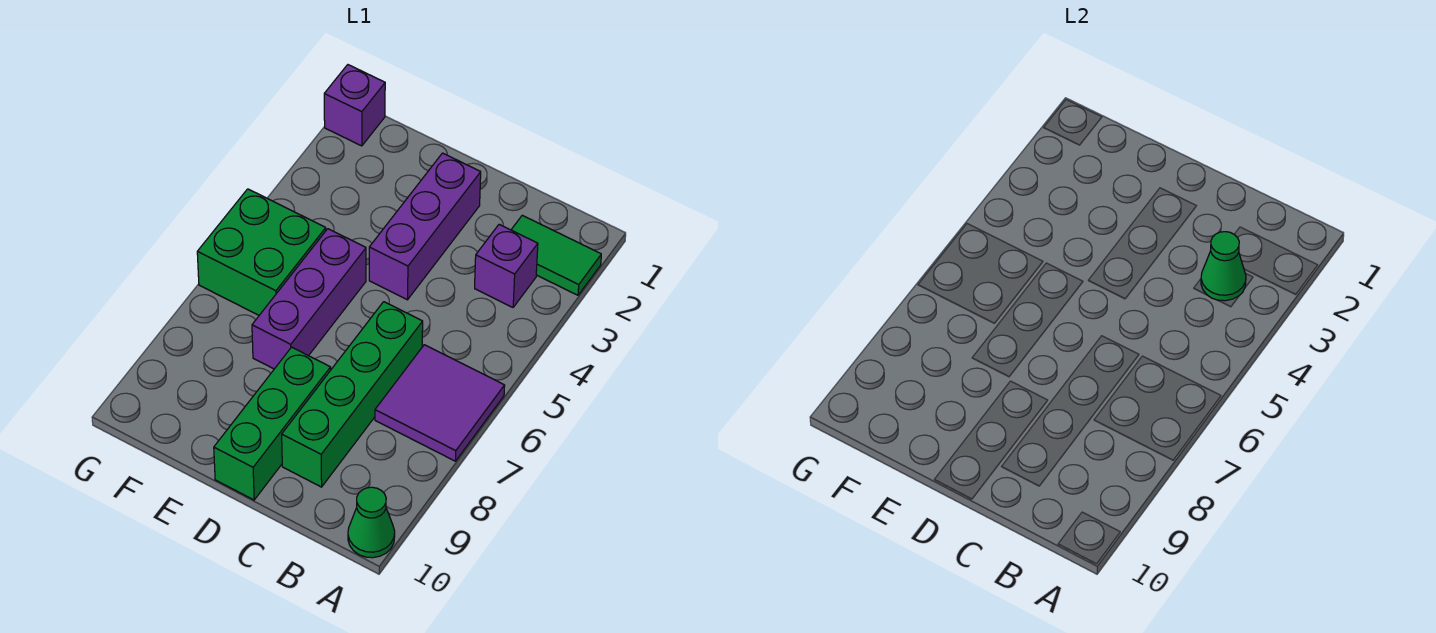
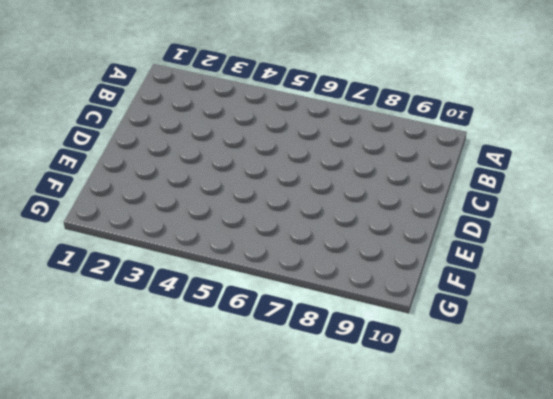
none -> green 1x2 tile [511,215,601,295]
none -> purple 2x2 tile [375,345,505,461]

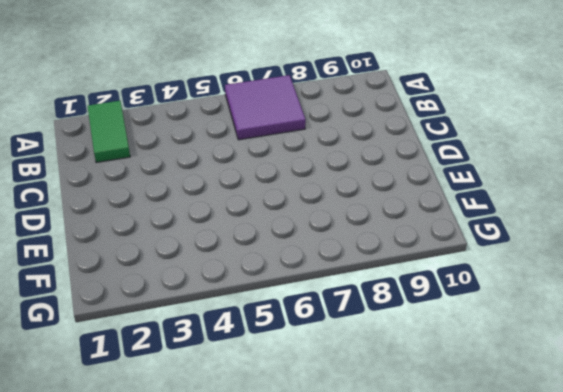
none -> green 1x1 cone [348,487,395,558]
none -> purple 1x1 brick [475,224,538,307]

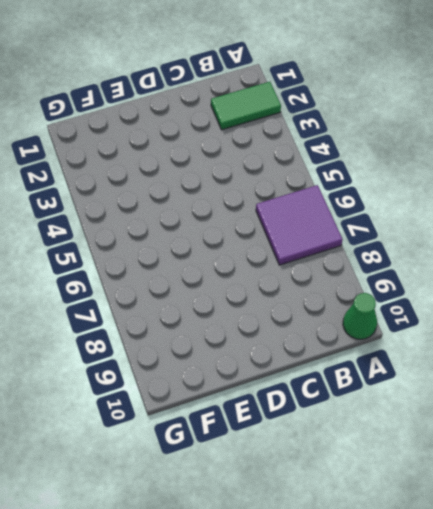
none -> purple 1x1 brick [475,224,538,307]
none -> green 1x4 brick [282,302,423,487]

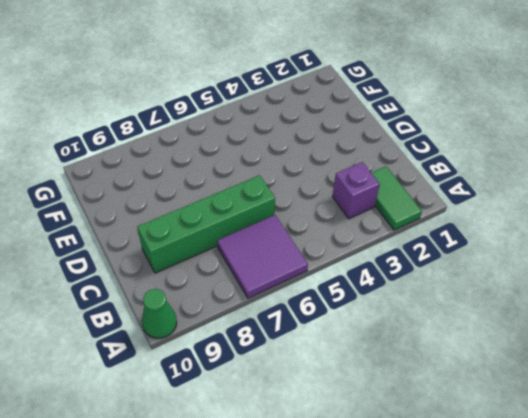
none -> purple 1x3 brick [369,153,481,300]
none -> green 1x3 brick [214,347,331,500]

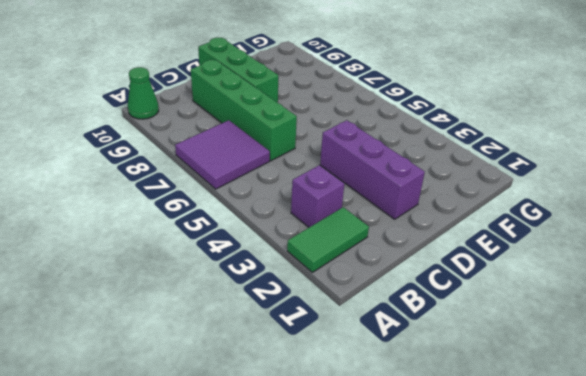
none -> purple 1x3 brick [252,229,366,369]
none -> green 2x2 brick [197,189,326,315]

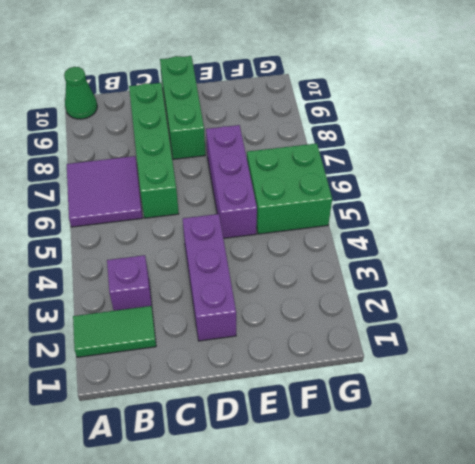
none -> purple 1x1 brick [324,65,385,146]
none -> green 1x1 cone [1201,232,1246,301]

